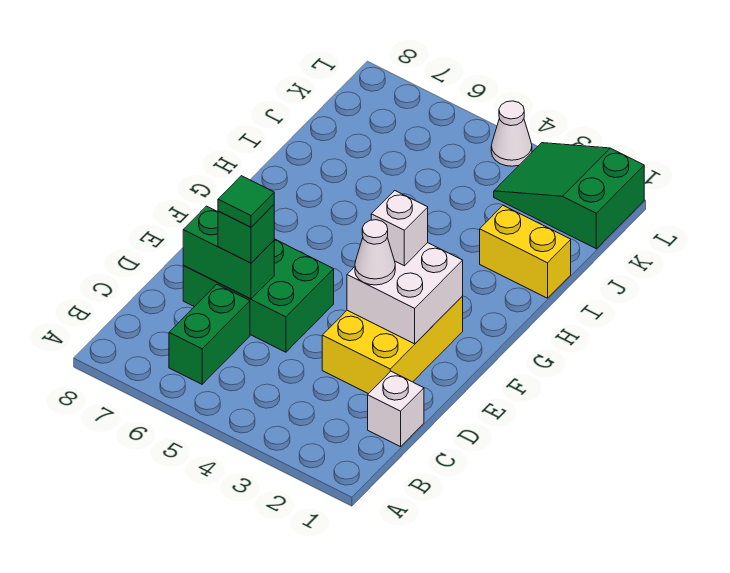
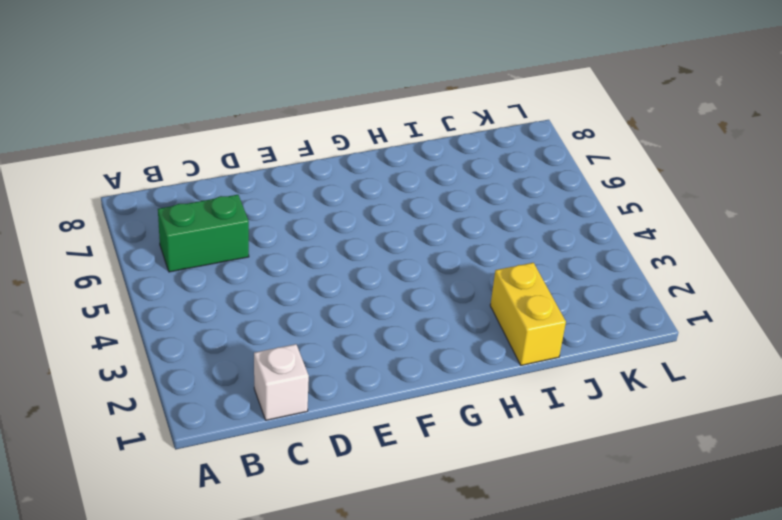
none -> yellow 2x3 brick [322,296,463,394]
none -> green 2x3 brick [183,239,334,352]
none -> green 2x3 slope [494,143,644,249]

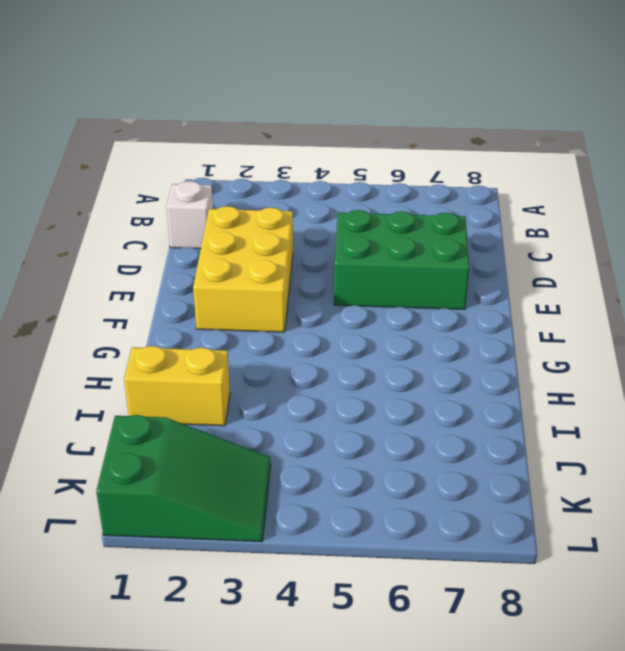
none -> green 1x2 brick [169,284,250,384]
none -> white 1x1 cone [491,101,532,166]
none -> green 1x2 brick [183,206,274,299]

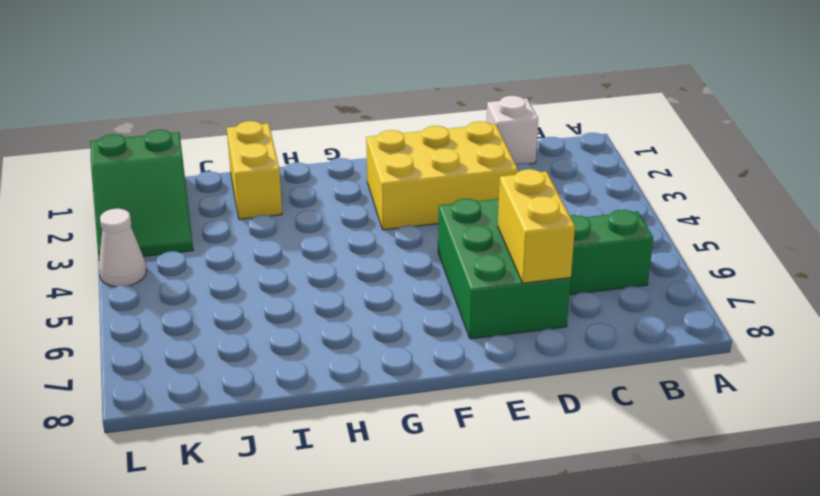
yellow 1x2 brick [498,169,575,283] -> green 1x2 brick [183,206,274,299]
none -> white 2x2 brick [347,243,463,344]
none -> green 1x1 brick [218,205,274,263]
none -> white 1x1 cone [355,220,395,285]

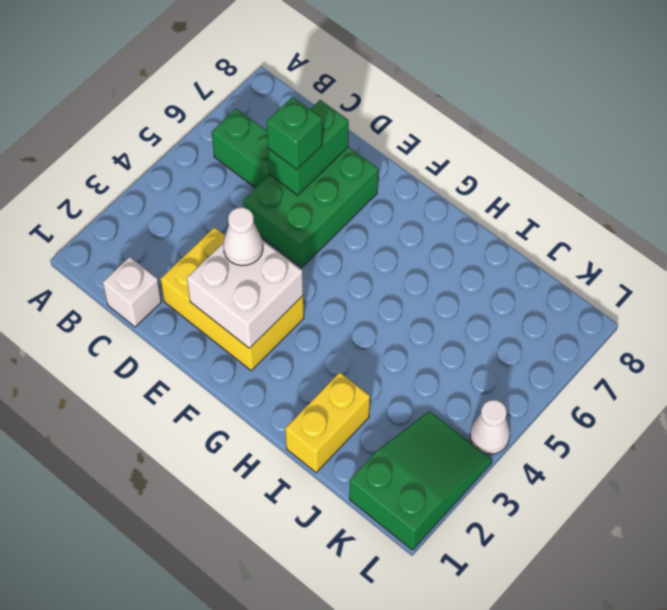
none -> white 1x1 brick [371,190,428,266]
none -> green 1x1 tile [218,176,274,227]

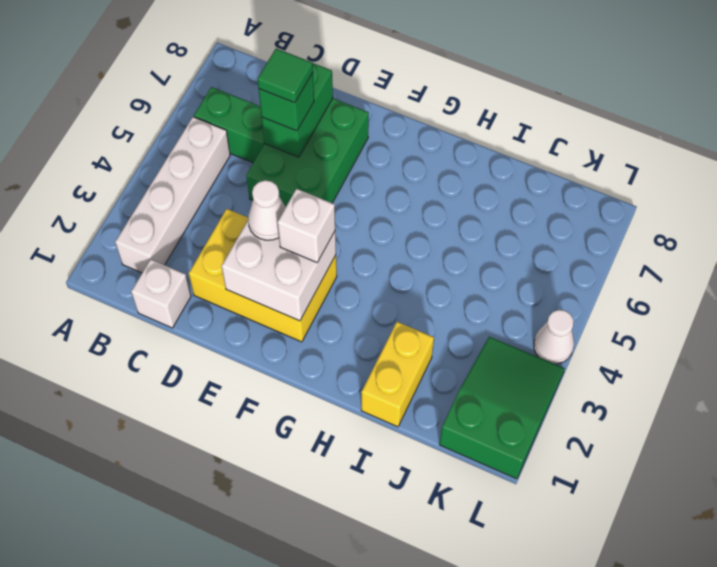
white 1x4 brick [115,117,230,273] -> none

